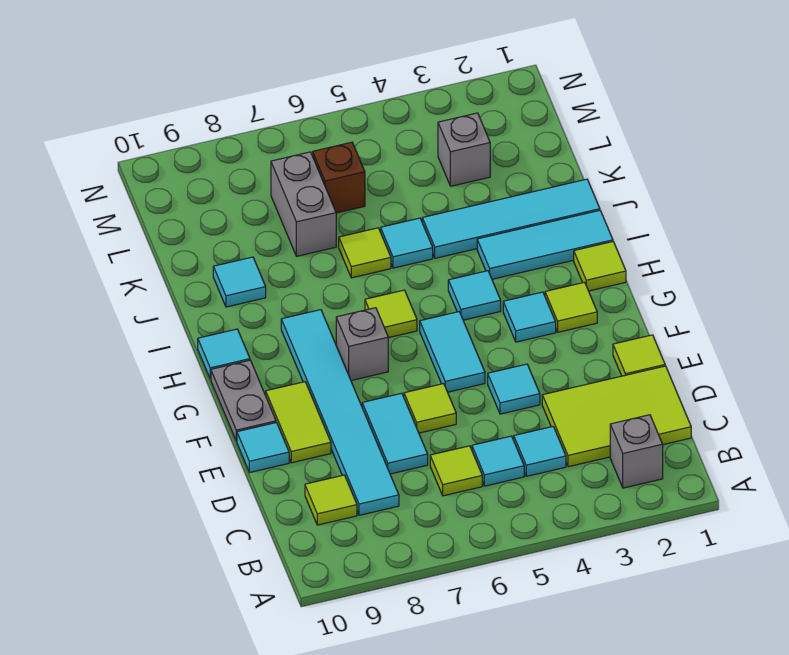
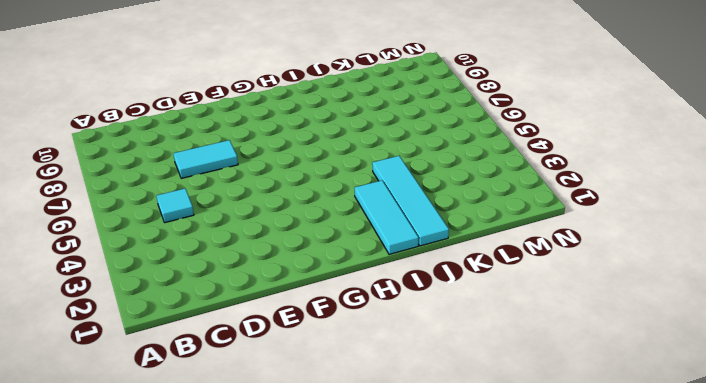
none -> grey 1x1 brick [610,415,663,488]
none -> lime 2x3 tile [542,366,691,467]
none -> cyan 1x1 tile [514,427,566,476]
none -> lime 1x1 tile [430,446,482,496]

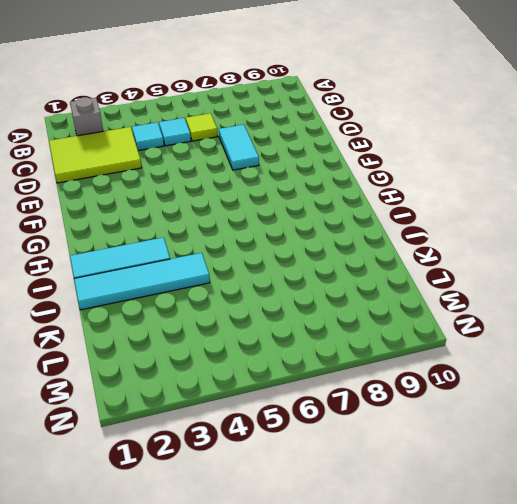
none -> cyan 1x6 tile [281,310,399,515]
none -> lime 1x1 tile [305,475,357,525]
none -> lime 1x1 tile [613,335,665,376]
none -> cyan 1x1 tile [488,364,540,414]

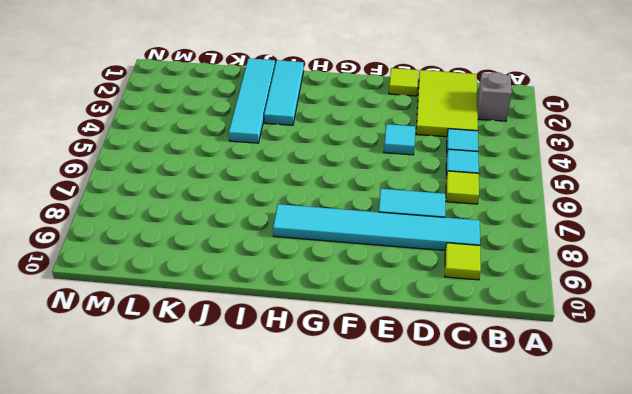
none -> lime 1x1 tile [404,384,456,433]
none -> lime 1x2 tile [266,382,331,463]
none -> cyan 1x1 tile [237,423,289,472]
none -> cyan 1x2 tile [420,312,485,392]

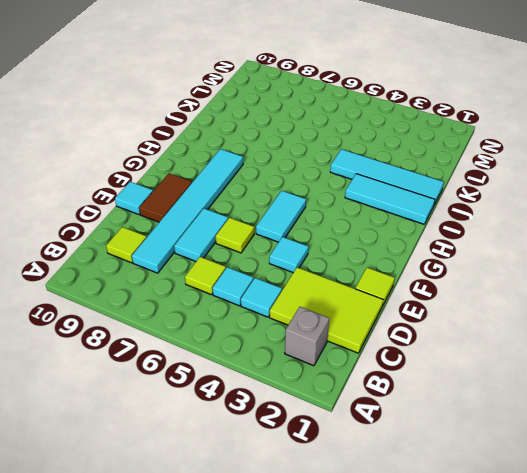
brown 1x2 tile [139,173,192,222] -> lime 1x2 tile [266,382,331,463]
none -> grey 1x2 plate [211,360,276,441]
none -> lime 1x1 tile [545,282,597,332]
none -> cyan 1x1 tile [503,292,556,342]
none -> grey 1x1 brick [336,308,388,380]

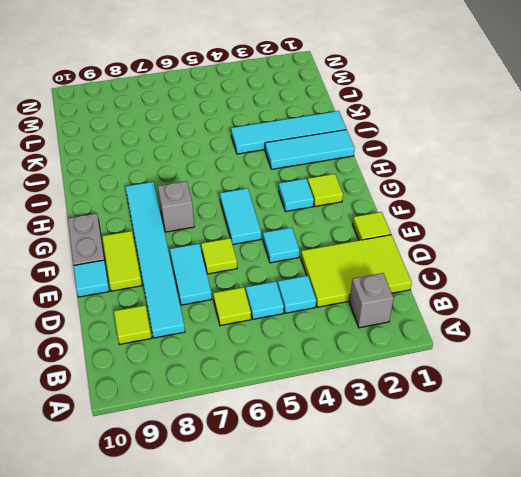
none -> lime 1x1 tile [574,242,626,291]
none -> cyan 1x1 tile [448,271,501,320]
none -> lime 1x1 tile [365,290,417,338]
none -> cyan 1x1 tile [198,329,250,379]

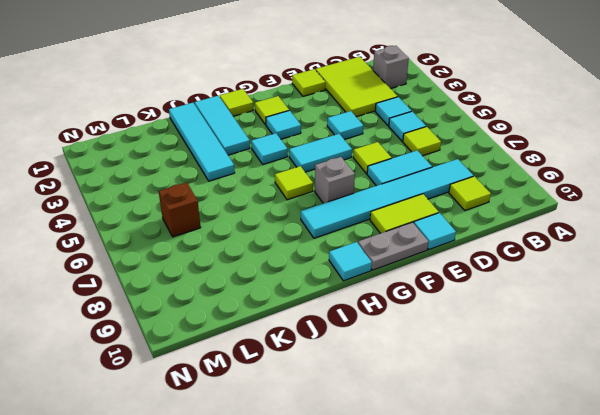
none -> cyan 1x1 tile [381,218,433,268]
none -> lime 1x1 tile [339,228,391,278]
none -> cyan 1x1 tile [213,257,266,307]
none -> grey 1x2 brick [271,152,336,256]

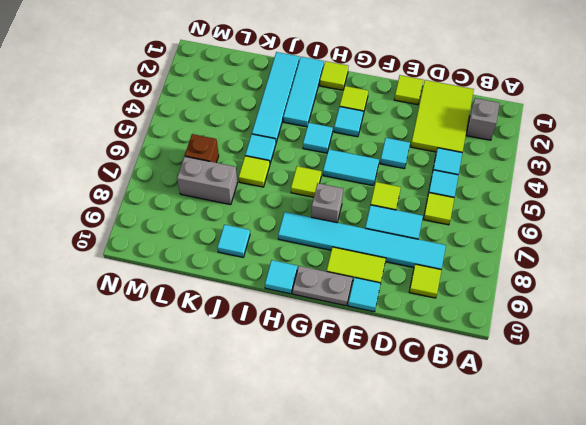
none -> grey 1x1 brick [438,113,490,186]

